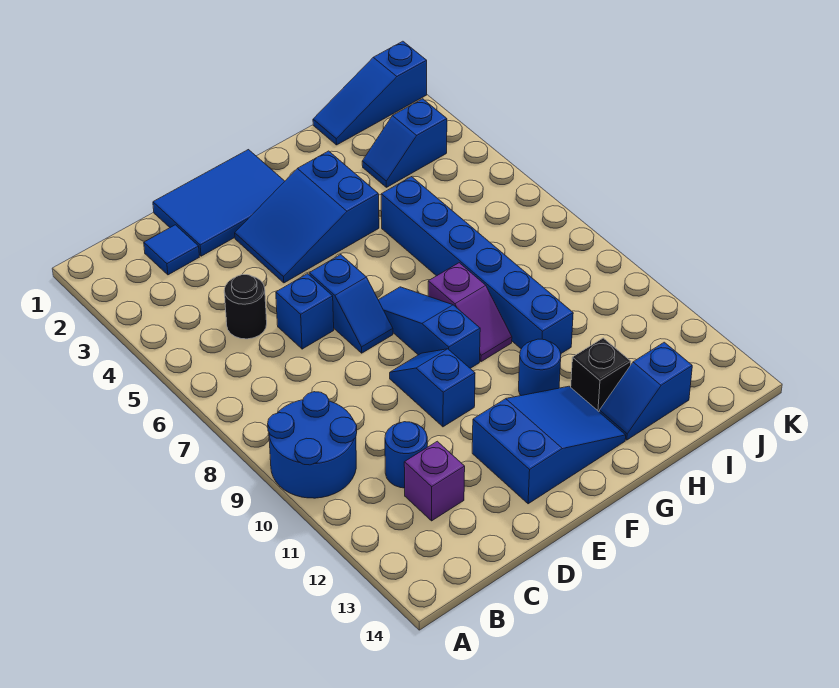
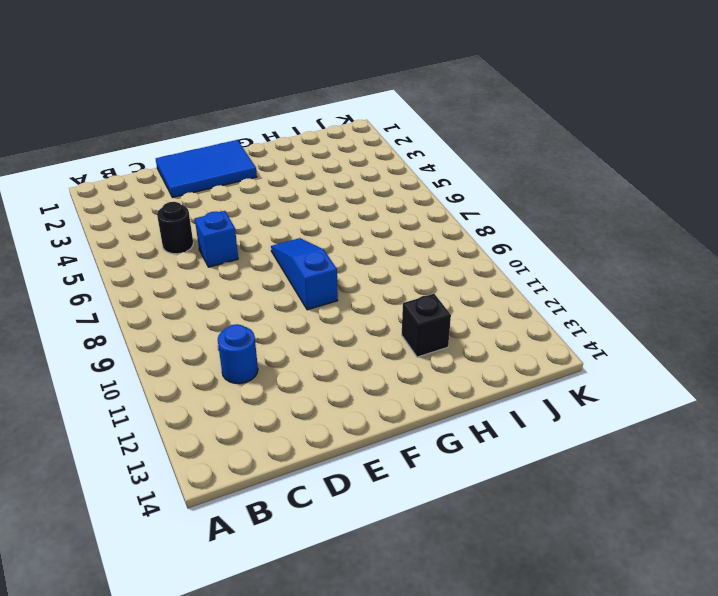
none -> blue 2x2 round brick [268,392,357,498]
none -> blue 1x1 tile [144,225,199,275]
none -> purple 1x1 brick [404,441,465,521]

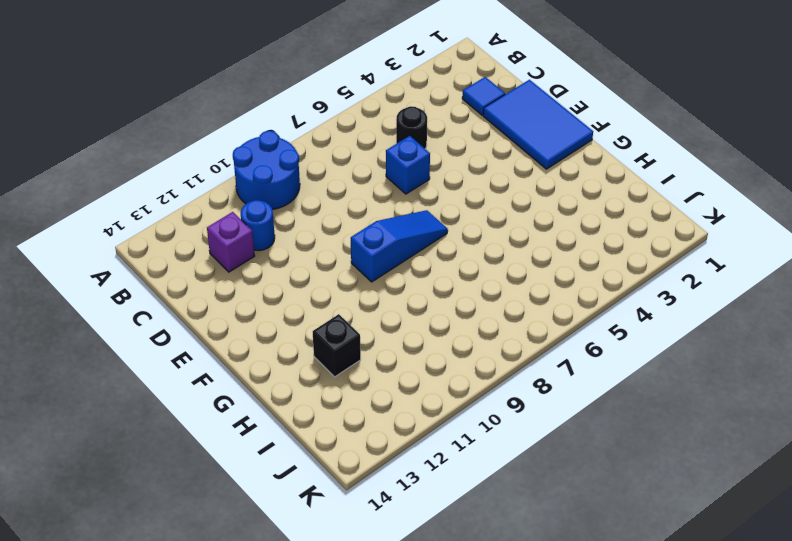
none -> blue 2x3 slope [235,151,379,283]
none -> blue 1x2 slope [309,255,393,353]
none -> blue 1x2 slope [390,349,475,427]

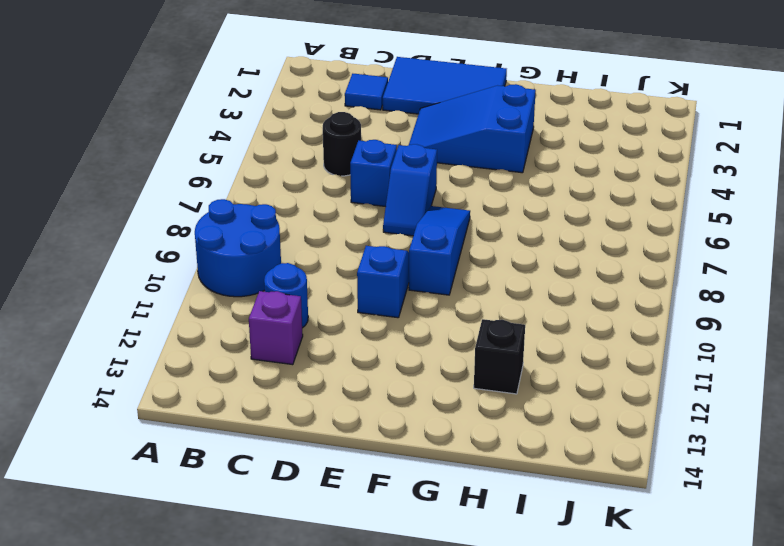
none -> blue 2x3 slope [472,386,626,504]
none -> purple 1x2 slope [428,263,512,362]
none -> blue 1x1 round brick [519,339,561,396]

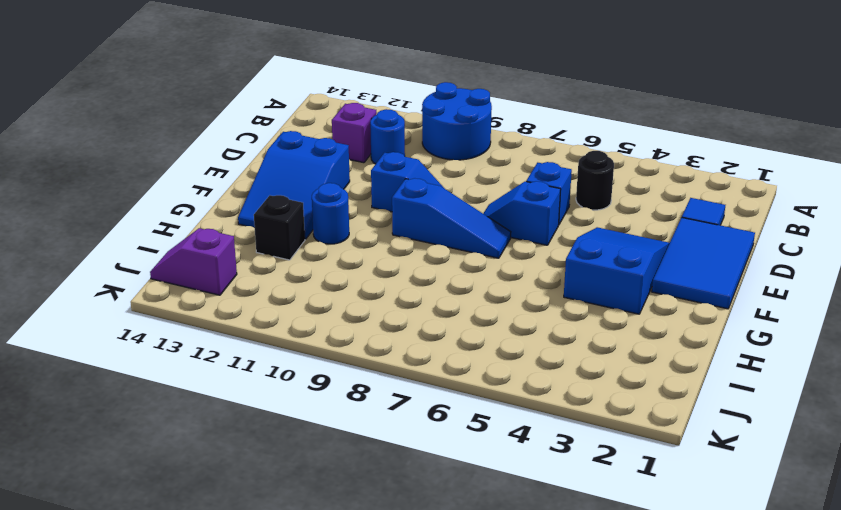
purple 1x2 slope [150,228,237,295] -> purple 1x2 slope moved to [428,263,512,362]
none -> blue 1x6 brick [381,177,573,353]
none -> blue 1x2 slope [599,342,692,440]
none -> blue 1x3 slope [313,41,427,145]

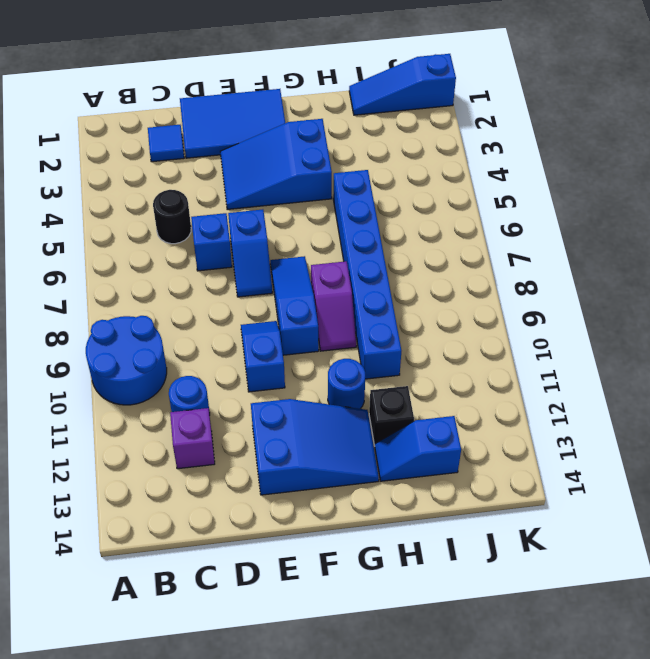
none -> blue 1x2 slope [362,99,447,187]

